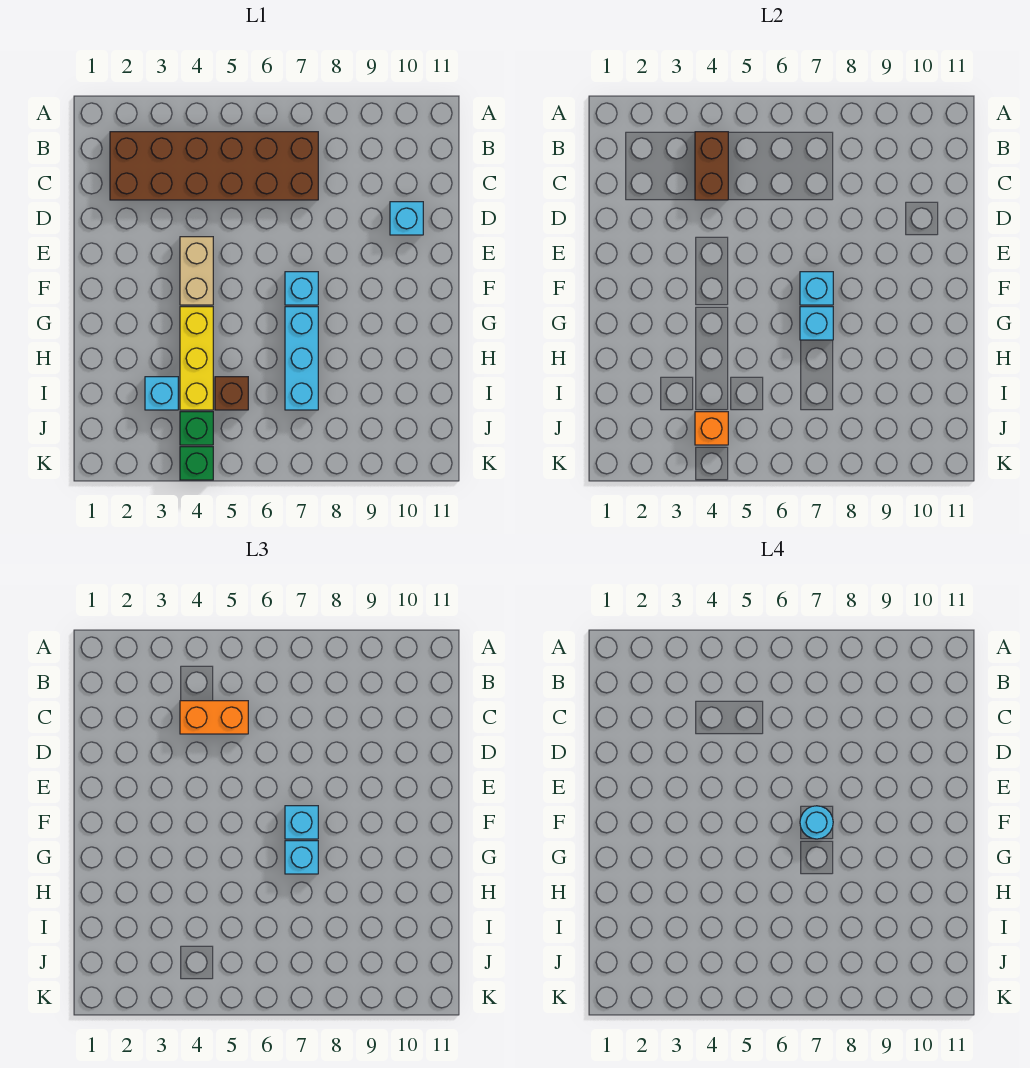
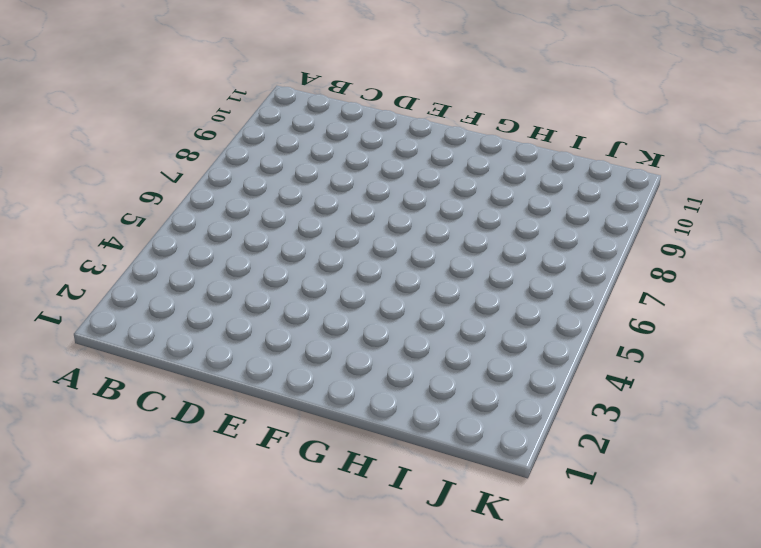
none -> brown 2x6 brick [110,132,318,200]
none -> cyan 1x1 brick [390,202,423,235]
none -> tan 1x2 brick [180,237,213,305]

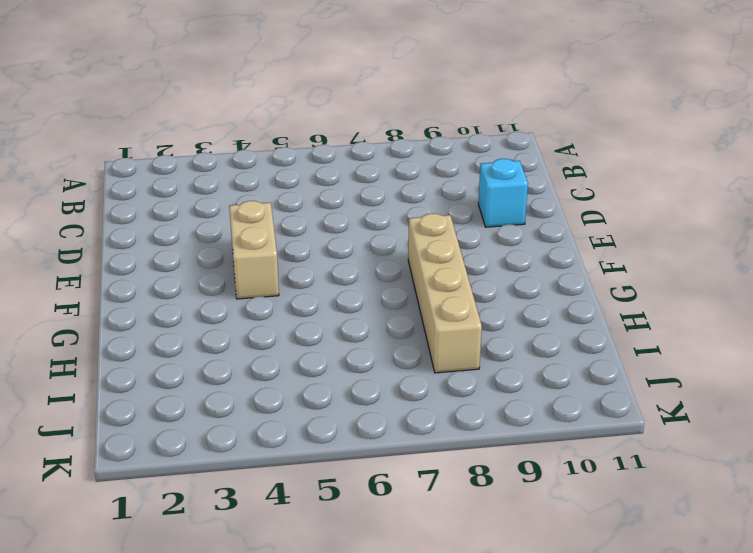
tan 1x4 brick [408,213,482,373] -> none
none -> brown 2x6 brick [110,132,318,200]
none -> cyan 1x1 brick [285,272,318,305]
none -> yellow 1x3 brick [180,307,213,410]

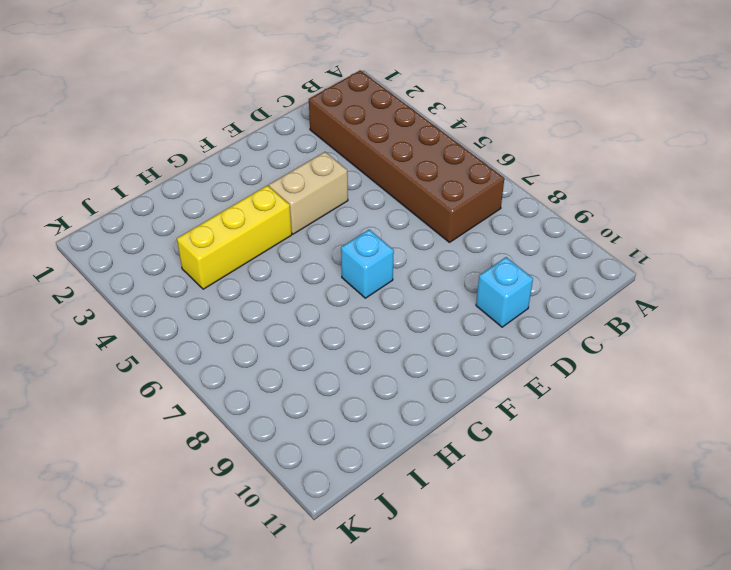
none -> cyan 1x3 brick [285,307,318,410]
none -> cyan 1x1 brick [145,377,178,410]
none -> brown 1x1 brick [215,377,248,410]

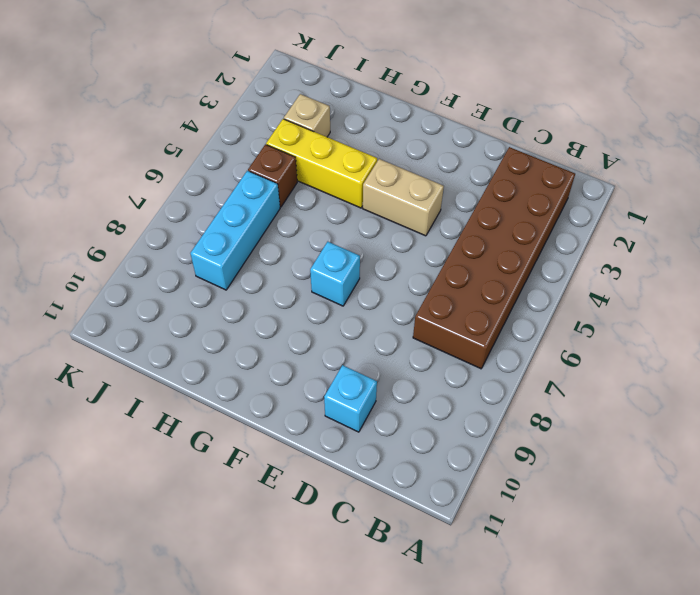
tan 1x1 brick [284,94,330,137] -> cyan 1x1 brick [145,377,178,410]
cyan 1x3 brick [190,171,280,290] -> cyan 1x3 brick turned to [285,307,318,410]
none -> green 1x1 brick [180,412,213,445]
none -> green 1x1 brick [180,447,213,480]
none -> brown 1x2 brick [695,132,728,200]

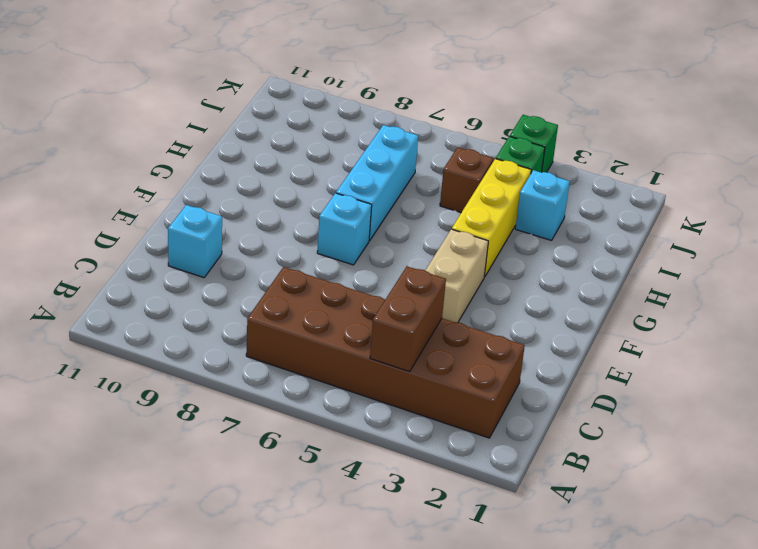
none -> cyan 1x1 brick [800,272,833,305]
none -> cyan 1x1 brick [800,307,833,340]
none -> orange 1x1 brick [695,412,728,445]

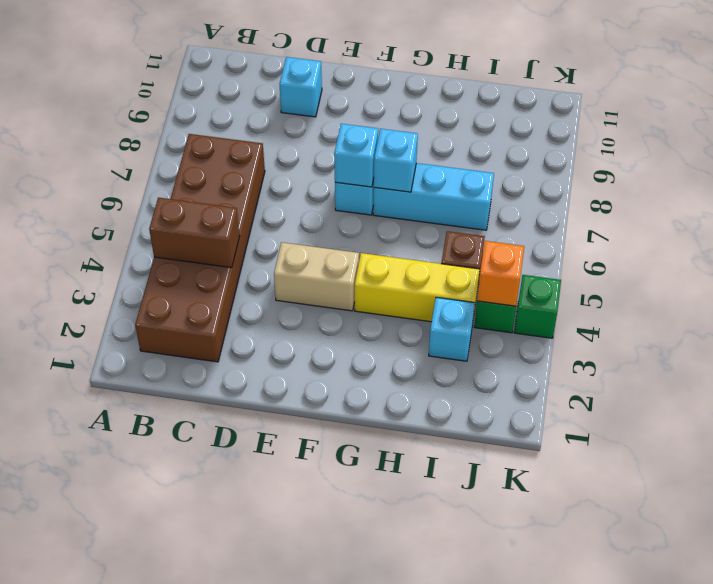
none -> orange 1x2 brick [180,701,248,734]
none -> cyan 1x1 brick [285,806,318,839]
none -> cyan 1x1 brick [285,841,318,874]

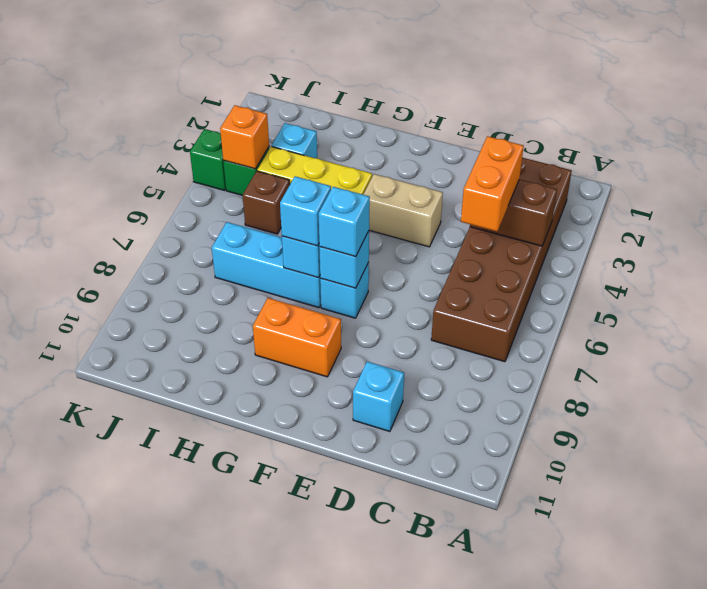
orange 1x2 brick [253,298,341,377] -> none
none -> cyan 1x1 round brick [800,806,833,839]

